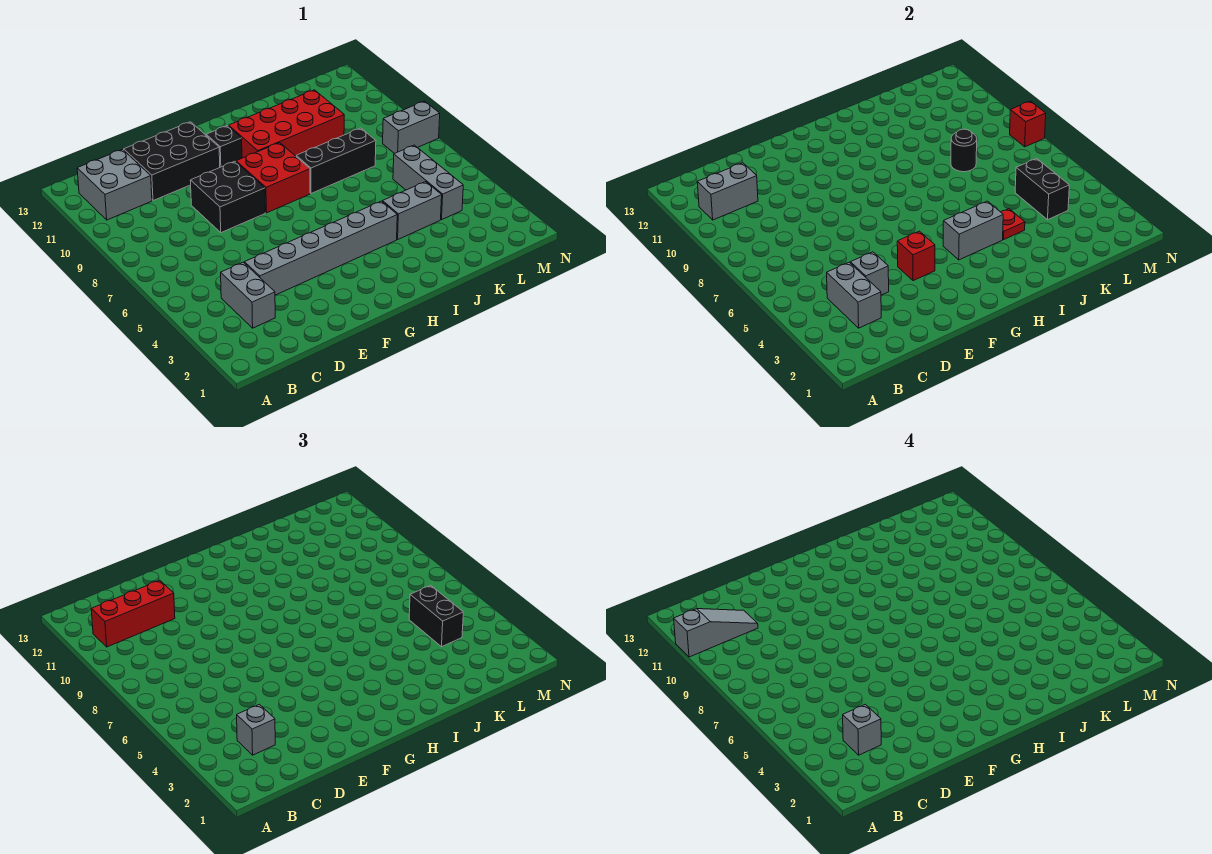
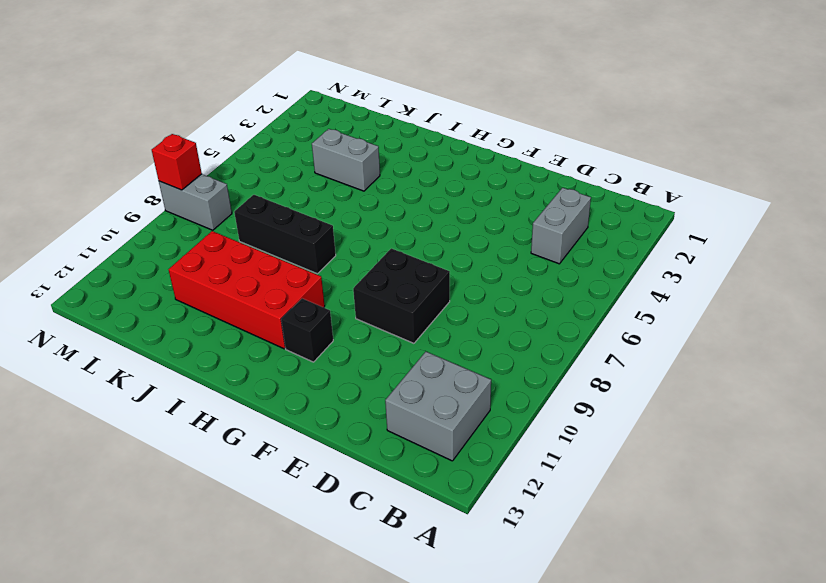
none -> grey 1x6 brick [244,201,397,295]
none -> black 2x3 brick [124,122,220,201]
none -> red 2x2 brick [236,143,310,213]

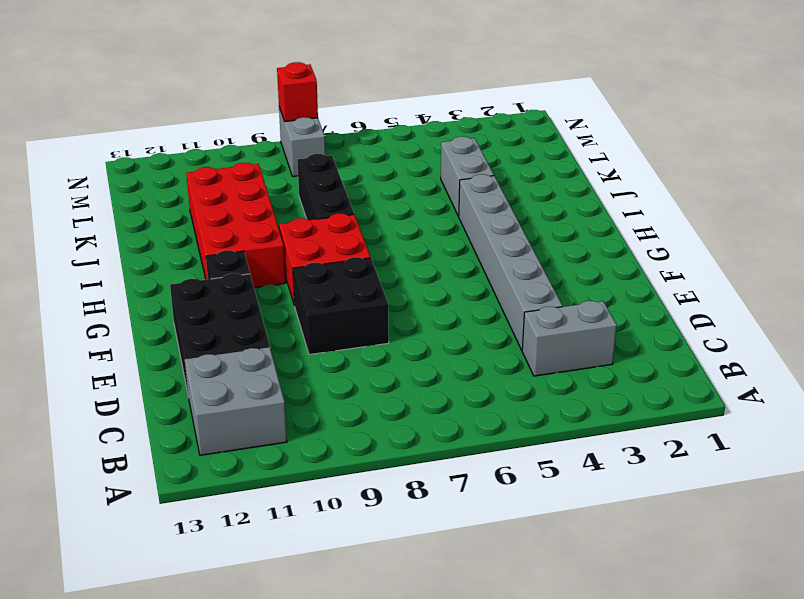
none -> grey 1x3 brick [393,145,463,220]
none -> grey 1x2 brick [697,163,758,220]
none -> grey 1x2 brick [827,262,881,328]

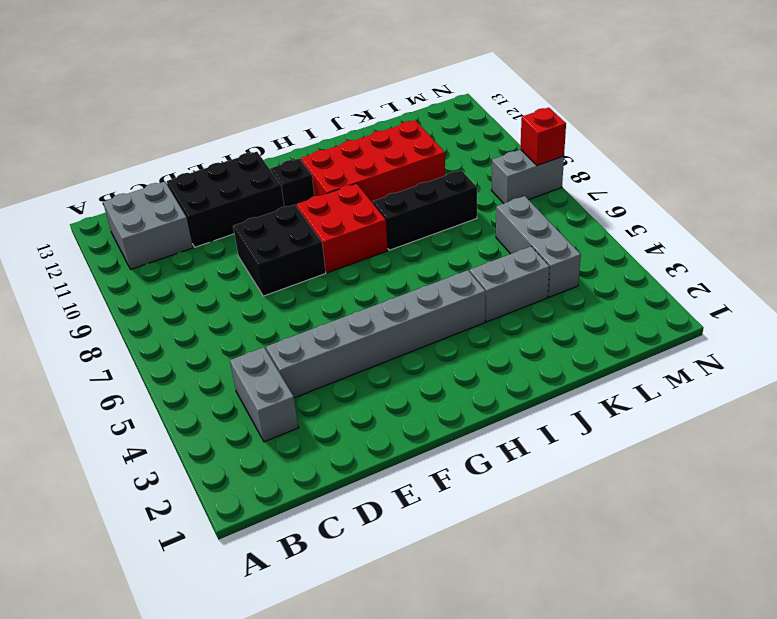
none -> grey 1x2 brick [697,163,758,220]
none -> grey 1x2 brick [827,262,881,328]
none -> grey 1x1 brick [850,252,889,295]

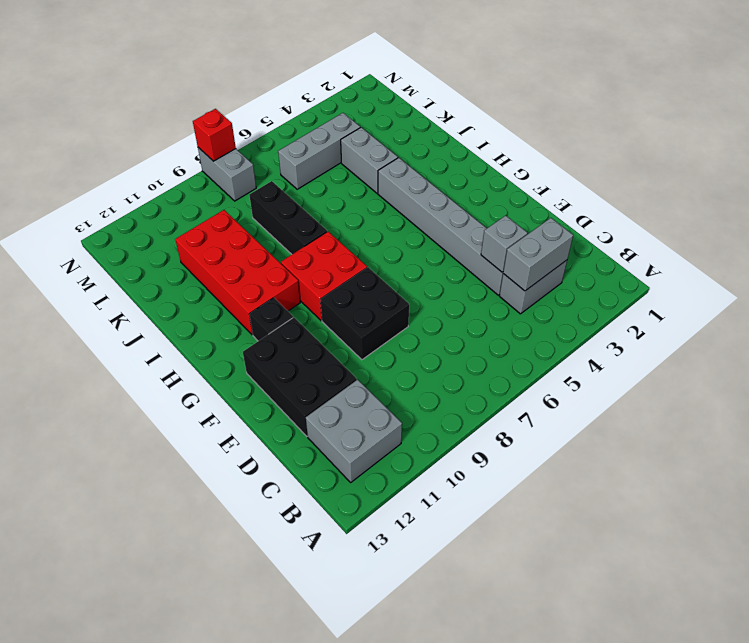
none -> grey 1x2 brick [697,163,758,220]
none -> red 1x1 brick [897,231,935,281]
none -> grey 1x2 brick [943,201,1003,260]

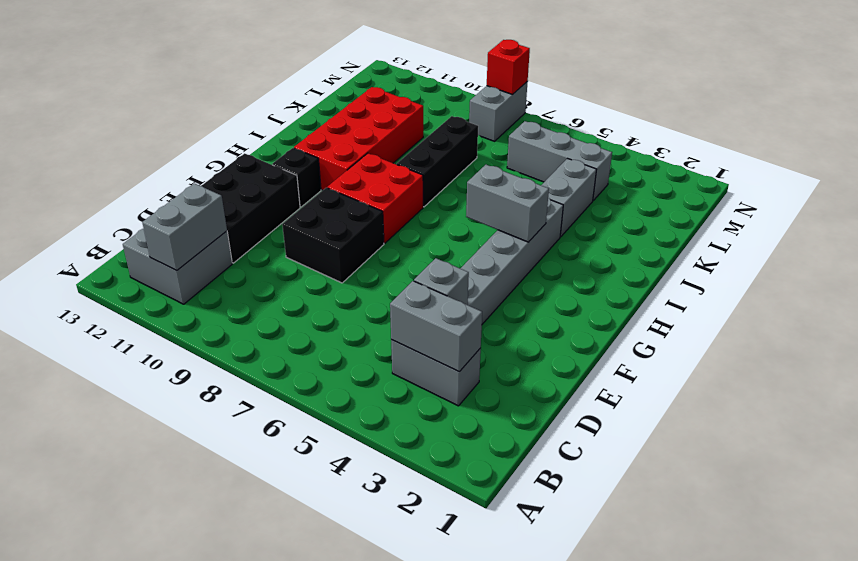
grey 1x2 brick [466,165,549,242] -> grey 1x2 brick turned to [943,201,1003,260]
none -> red 1x1 brick [897,231,935,281]
none -> red 1x1 plate [1001,209,1025,239]
none -> black 1x1 round brick [951,129,977,172]

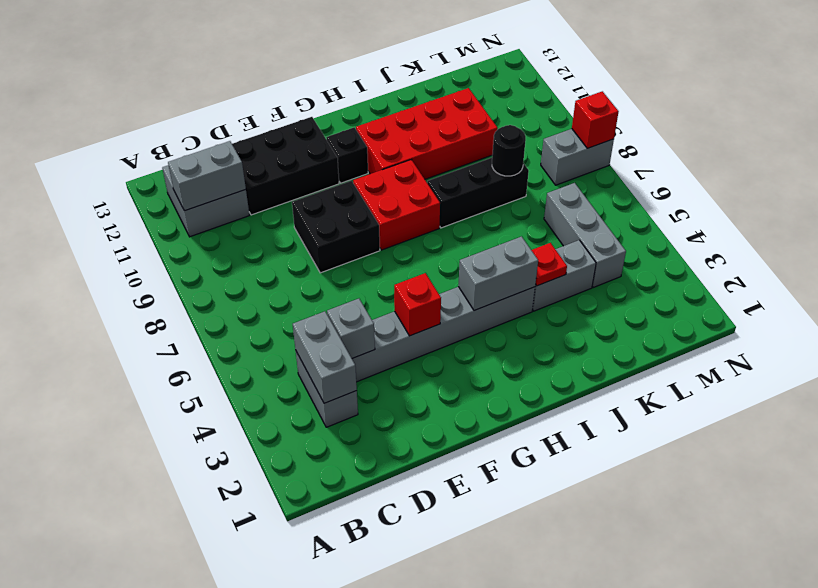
none -> black 1x2 brick [1015,158,1069,220]
none -> red 1x3 brick [91,580,175,647]
none -> grey 1x1 brick [237,704,275,755]

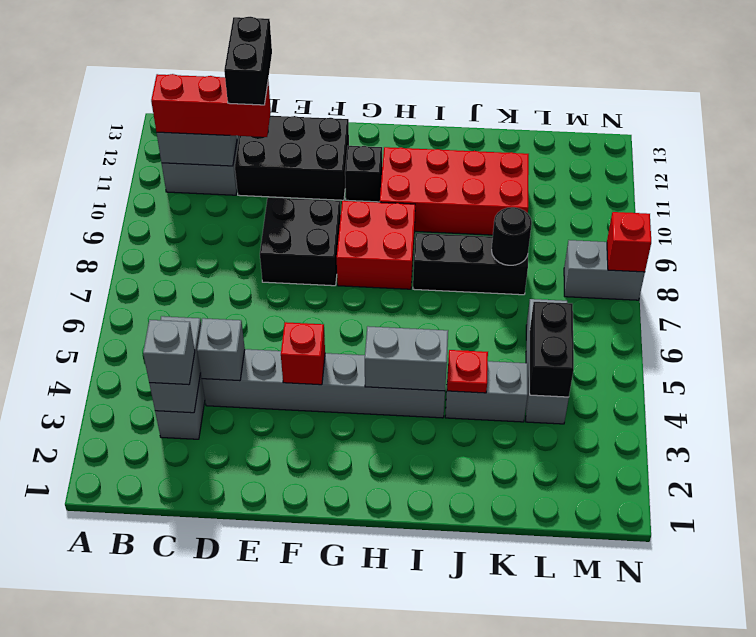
black 1x2 brick [224,17,272,105] -> black 1x2 brick moved to [409,585,463,647]
none -> grey 1x3 slope [674,609,758,657]
none -> grey 1x1 brick [843,704,881,755]

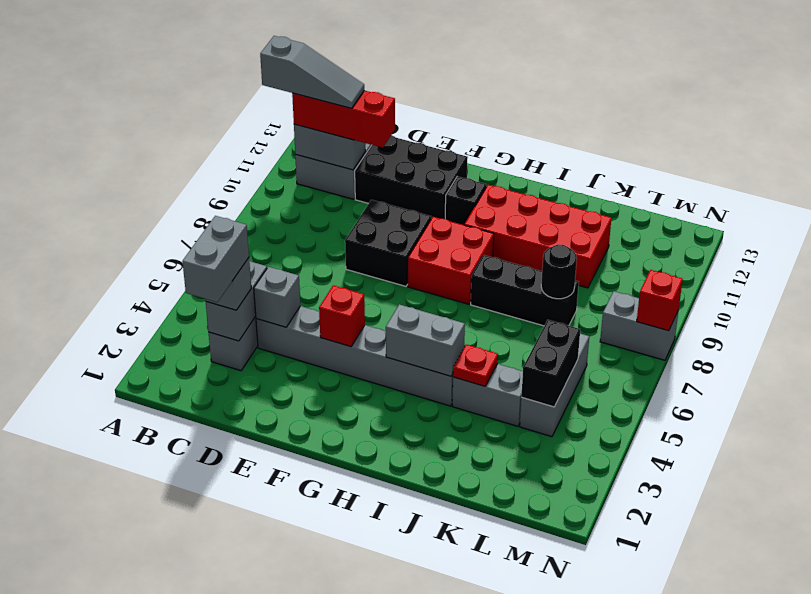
grey 1x2 brick [182,216,249,302] -> grey 1x1 brick [843,704,881,755]
none -> black 1x2 brick [409,585,463,647]

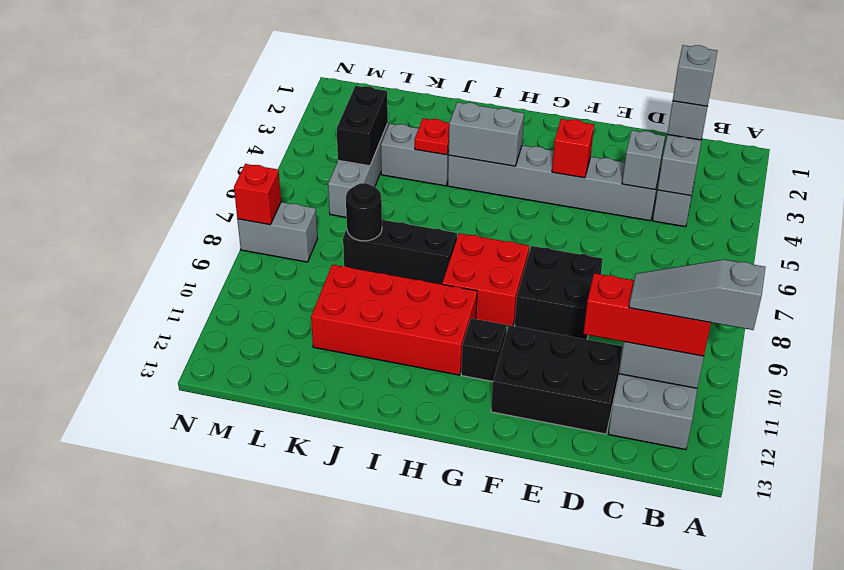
none -> black 1x2 brick [409,585,463,647]

